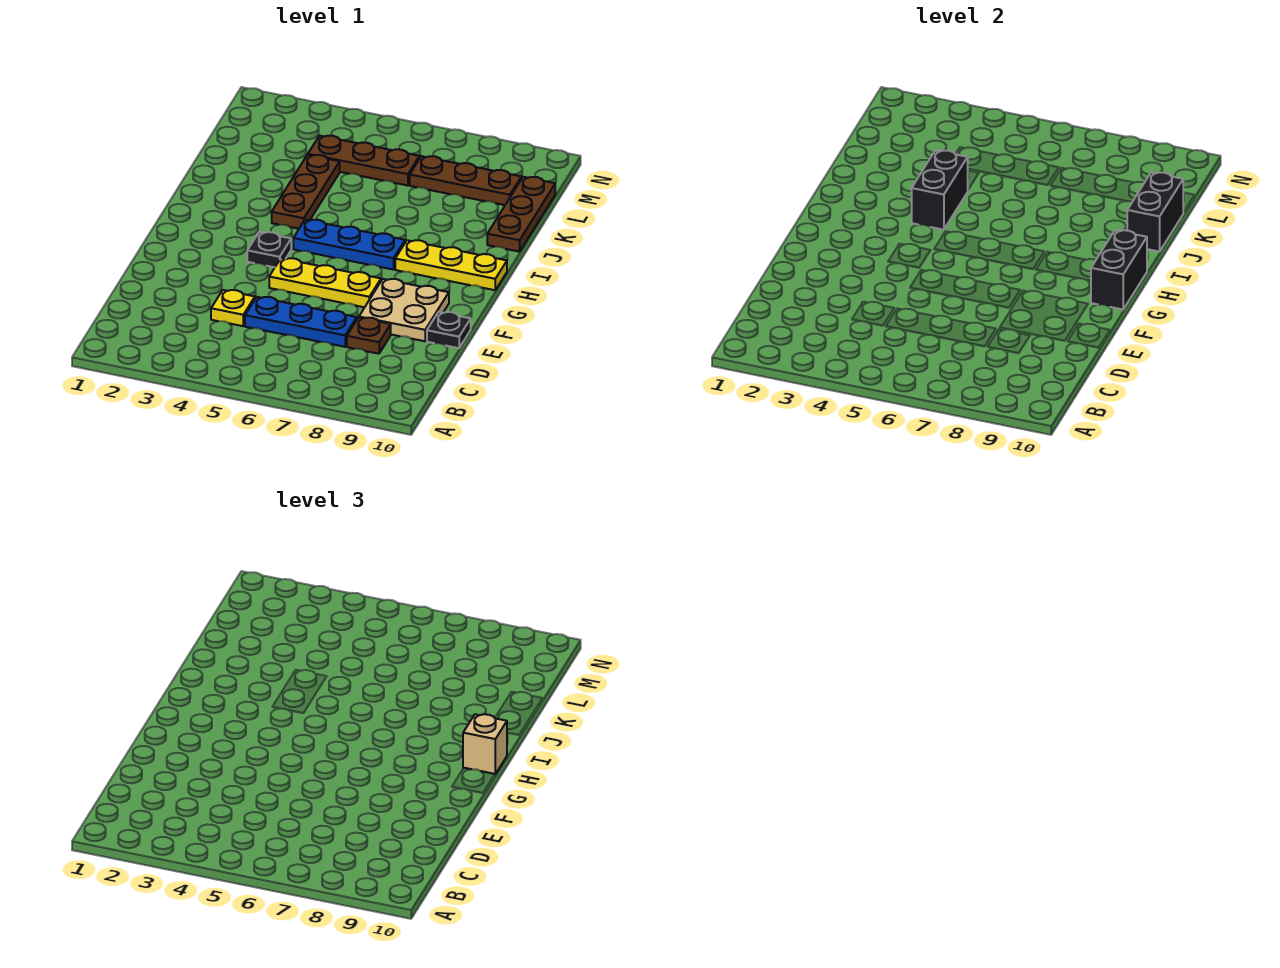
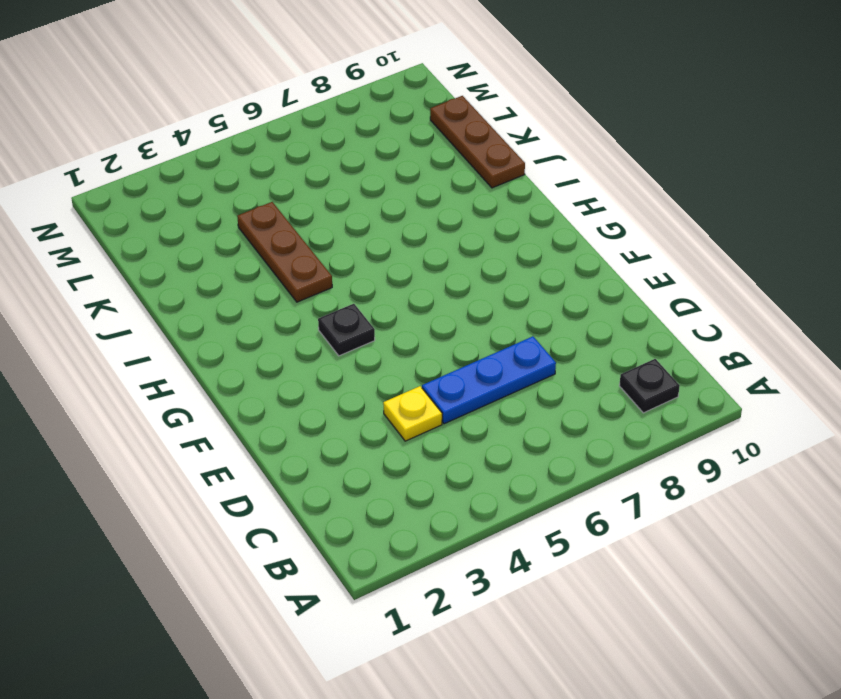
black 1x1 plate [619,359,680,413] -> black 1x1 plate moved to [427,312,471,348]
none -> brown 1x1 plate [347,317,391,354]
none -> tan 2x2 plate [359,279,449,341]
none -> yellow 1x3 plate [269,258,381,307]

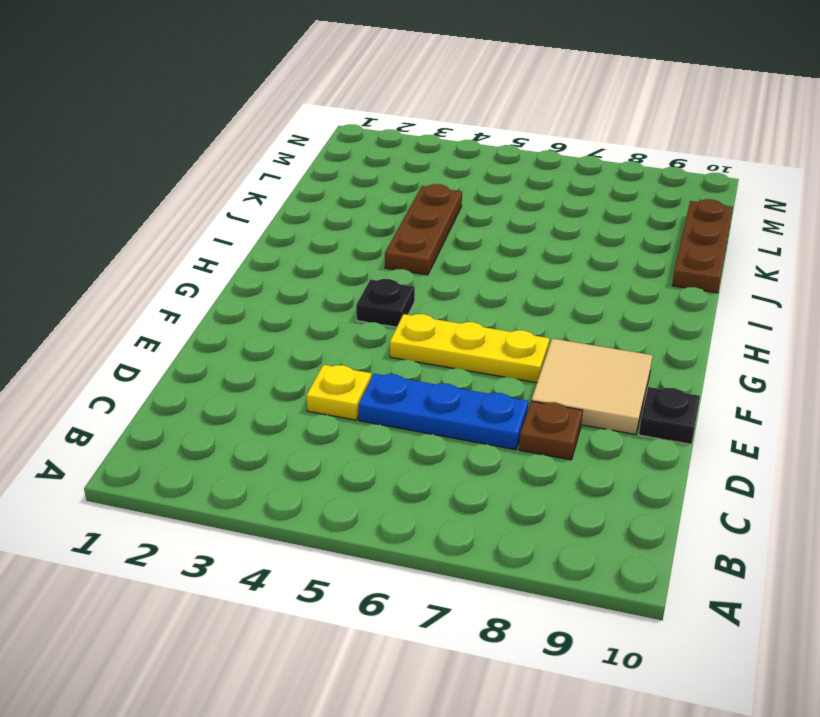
tan 2x2 tile [531,339,653,435] -> tan 2x2 plate [359,279,449,341]
none -> blue 1x3 plate [293,220,405,270]
none -> yellow 1x3 plate [395,240,507,290]
none -> brown 1x3 plate [308,136,420,186]

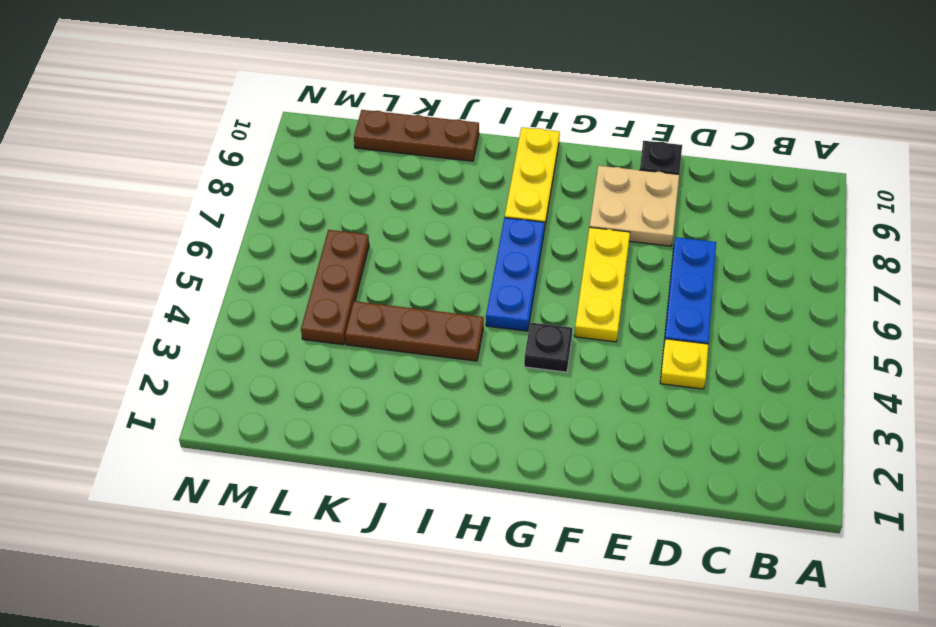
none -> brown 1x1 plate [347,317,391,354]
none -> brown 1x3 plate [410,156,521,205]
none -> black 1x2 brick [1091,230,1147,309]

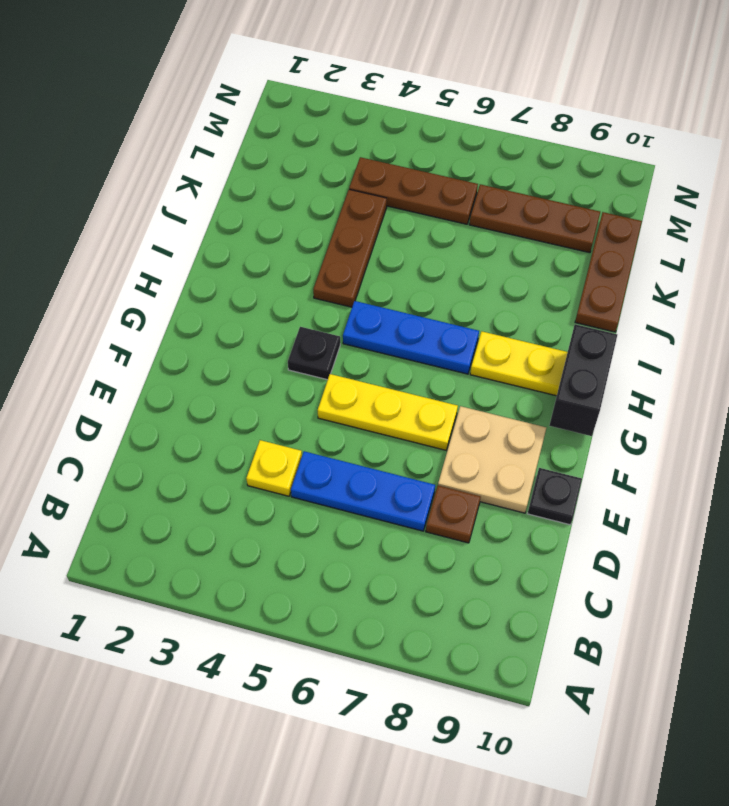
none -> black 1x2 brick [912,150,968,230]
none -> black 1x2 brick [1127,172,1183,252]
none -> tan 1x1 brick [463,714,507,774]

